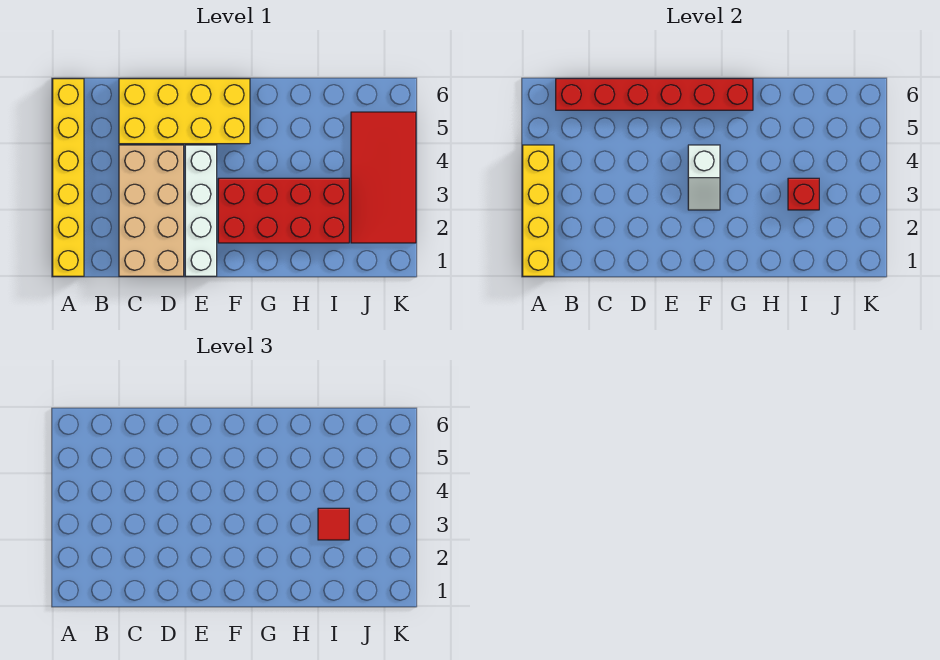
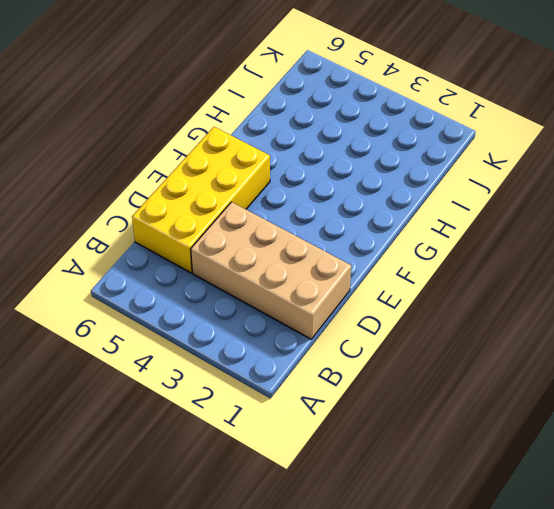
none -> yellow 1x6 brick [53,79,84,276]
none -> white 1x4 brick [185,145,217,276]

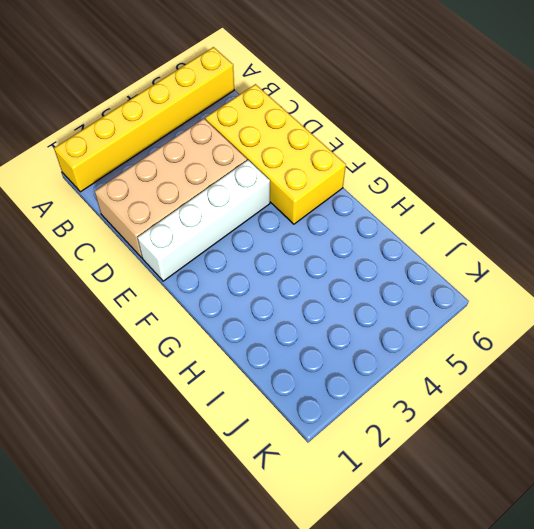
none -> red 2x4 brick [218,178,349,243]
none -> red 2x4 tile [351,112,416,243]

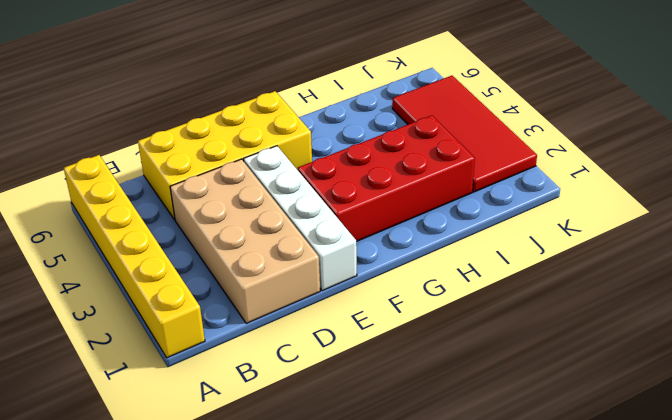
none -> yellow 1x4 brick [523,145,554,276]
none -> red 1x6 brick [556,79,753,110]

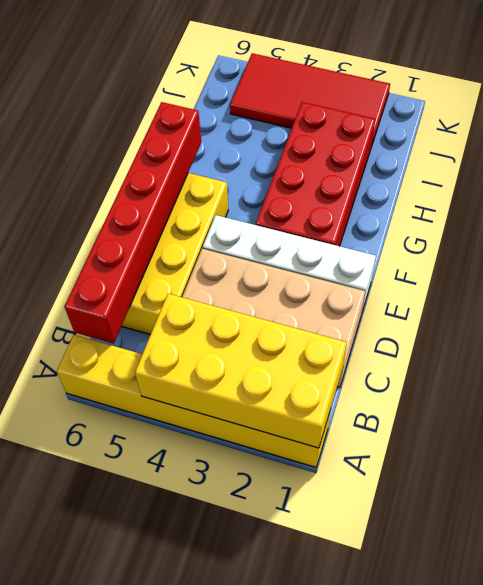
yellow 2x4 brick [135,294,347,448] -> yellow 1x4 brick [523,145,554,276]
none -> white 1x2 slope [688,145,720,210]
none -> red 1x1 brick [788,178,819,210]

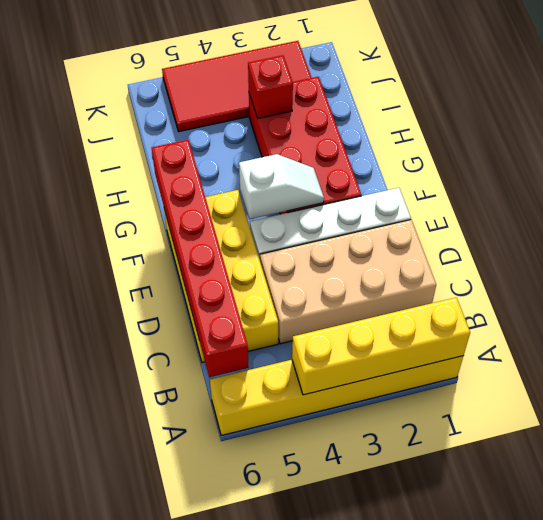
none -> red 1x1 tile [318,508,349,540]

